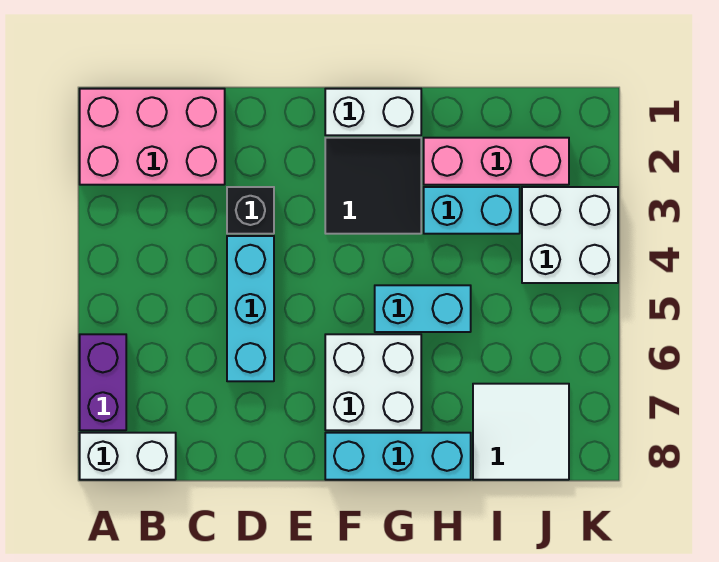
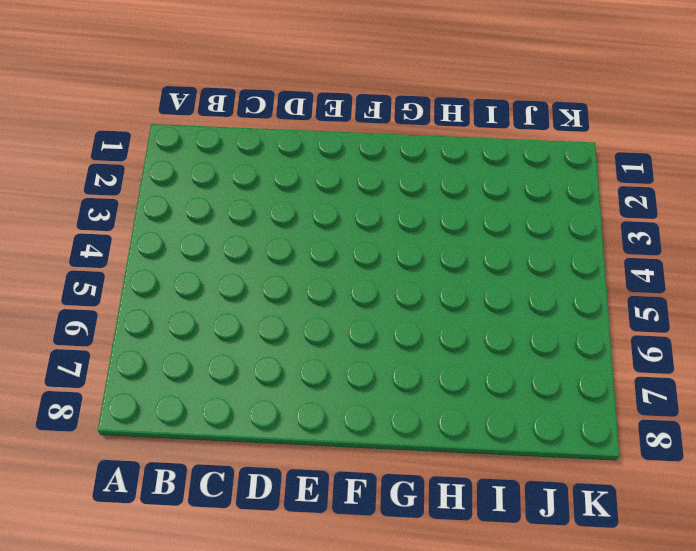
none -> pink 2x3 brick [80,89,225,185]
none -> purple 1x2 brick [80,334,126,430]
none -> white 1x2 brick [80,433,176,480]

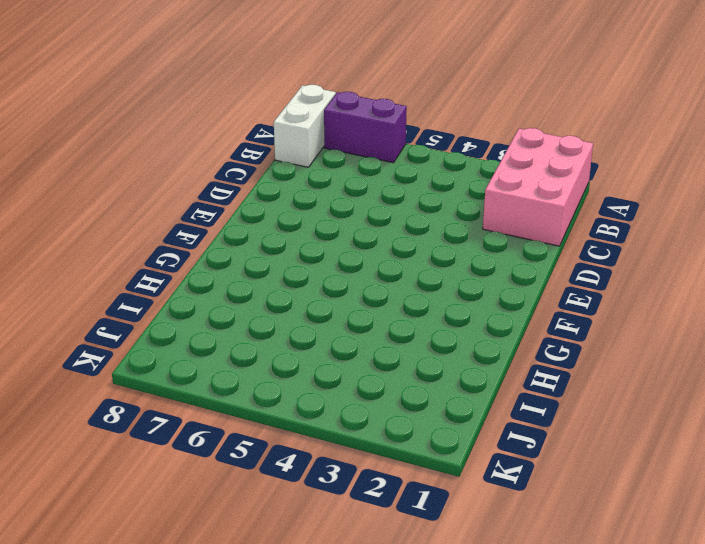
none -> black 1x1 brick [227,187,274,234]
none -> cyan 1x3 brick [227,236,274,381]
none -> white 1x2 brick [325,89,421,135]

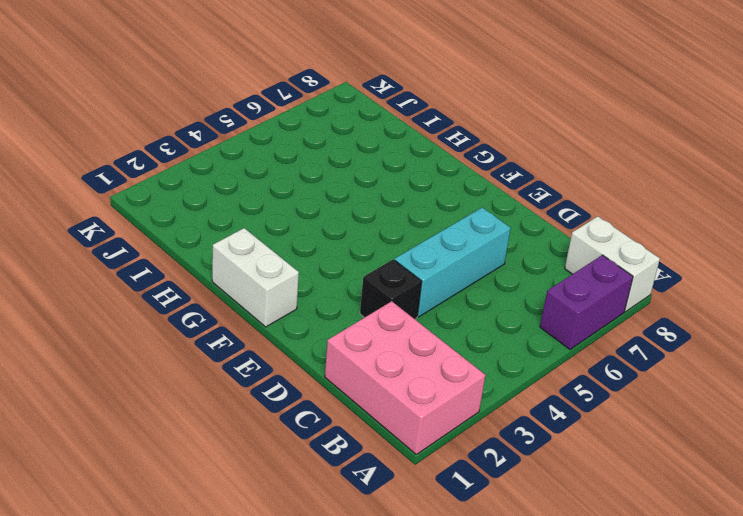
none -> black 2x2 tile [325,138,421,234]
none -> white 2x2 brick [325,334,421,430]
none -> cyan 1x3 brick [325,433,471,480]

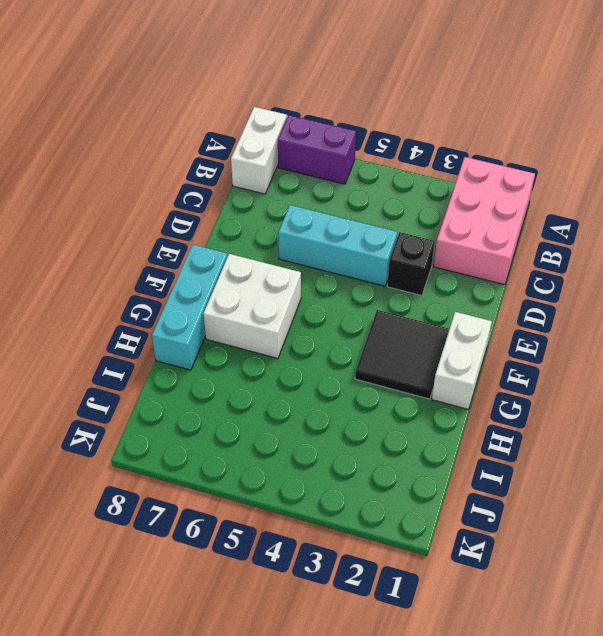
none -> cyan 1x2 brick [375,285,471,332]
none -> pink 1x3 brick [424,138,569,185]
none -> cyan 1x2 brick [424,187,520,234]

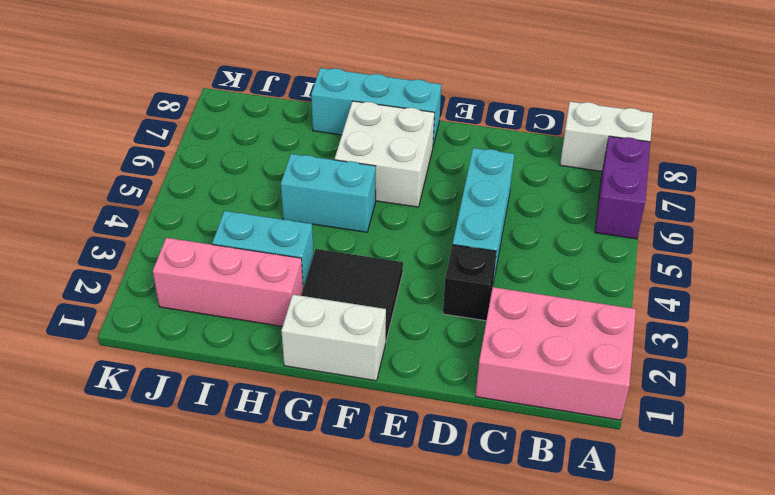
none -> white 2x2 tile [473,384,569,480]
none -> white 2x2 brick [522,187,618,283]

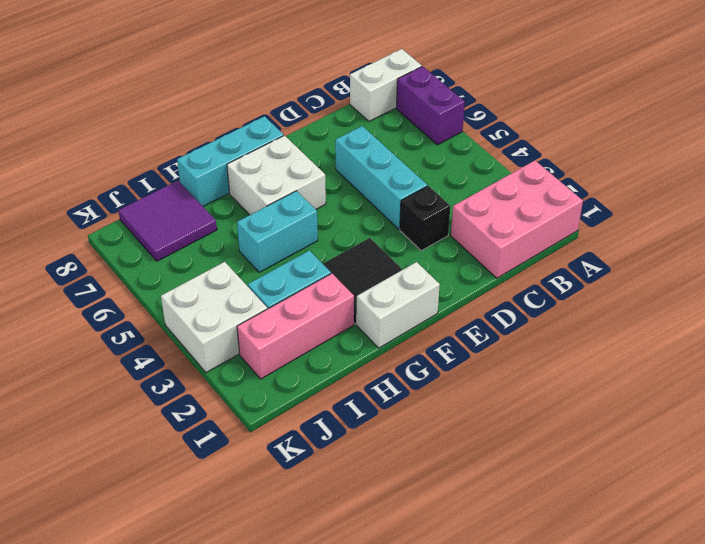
purple 2x2 tile [118,181,217,261] -> white 2x2 tile [473,384,569,480]

